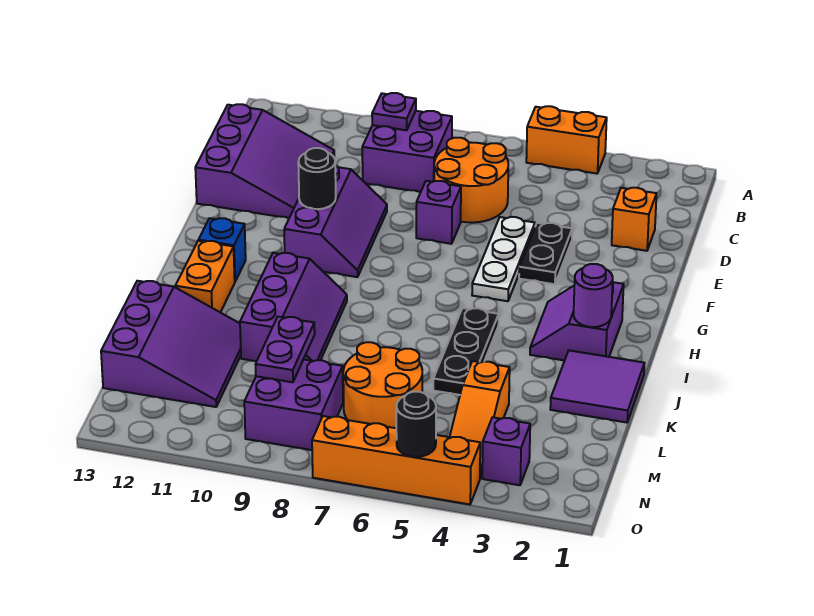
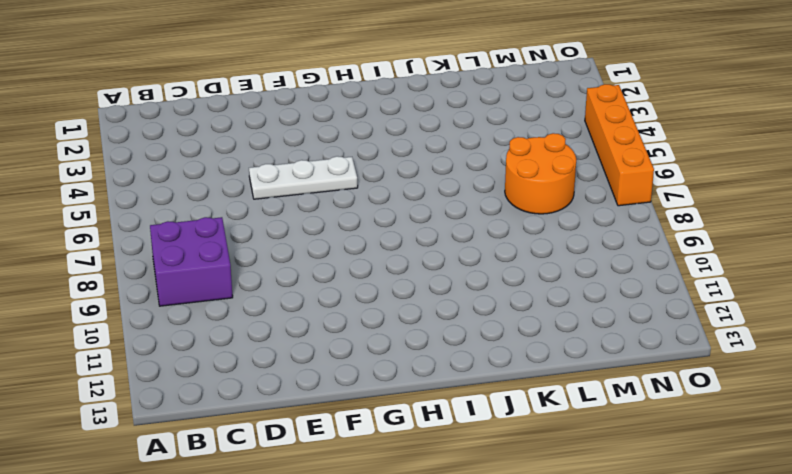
none -> orange 1x2 brick [526,106,607,174]
none -> orange 2x2 round brick [434,138,508,223]
none -> purple 3x3 slope [195,104,334,218]

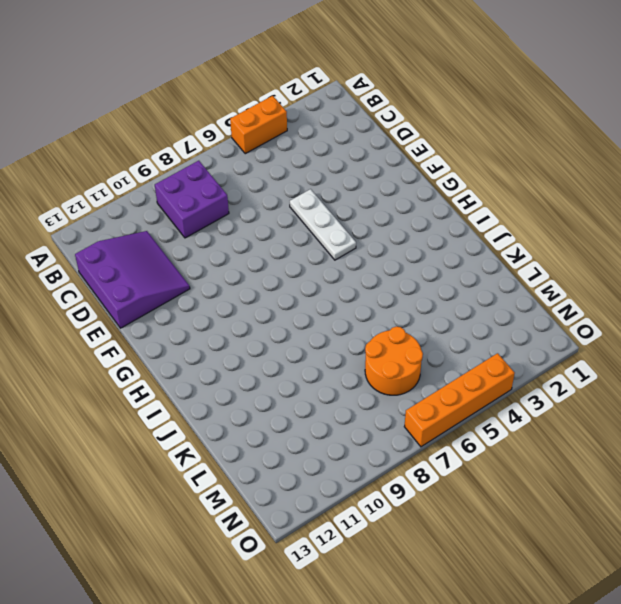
none -> orange 2x2 round brick [434,138,508,223]
none -> orange 1x1 brick [612,188,657,251]
none -> black 1x2 plate [519,223,572,284]

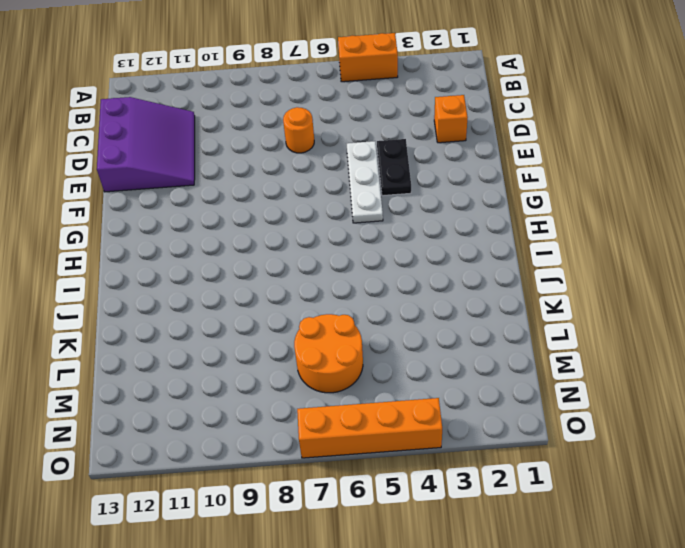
orange 1x1 round brick [283,107,314,153] -> orange 2x2 round brick [434,138,508,223]
none -> purple 2x2 brick [362,111,452,192]
none -> purple 1x1 brick [416,181,461,244]
none -> purple 2x3 slope [284,165,387,277]

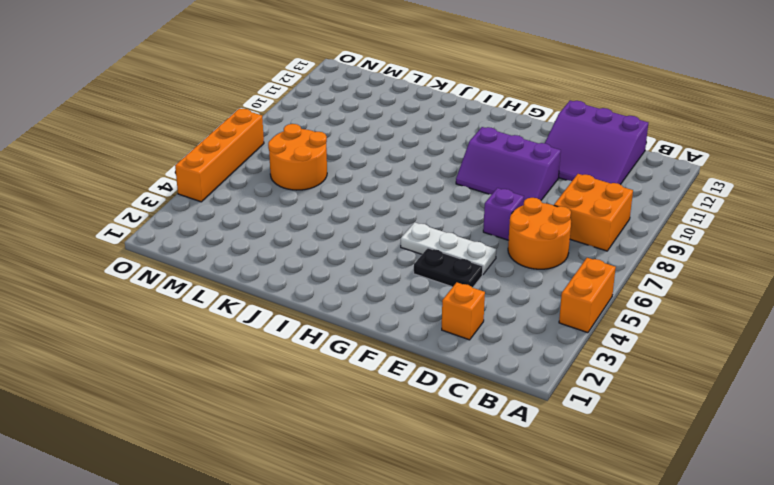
orange 2x2 brick [554,174,633,251] -> purple 2x2 brick [362,111,452,192]
none -> purple 2x2 slope [530,282,624,361]
none -> blue 1x1 brick [199,218,246,281]
none -> black 1x3 plate [433,308,499,395]

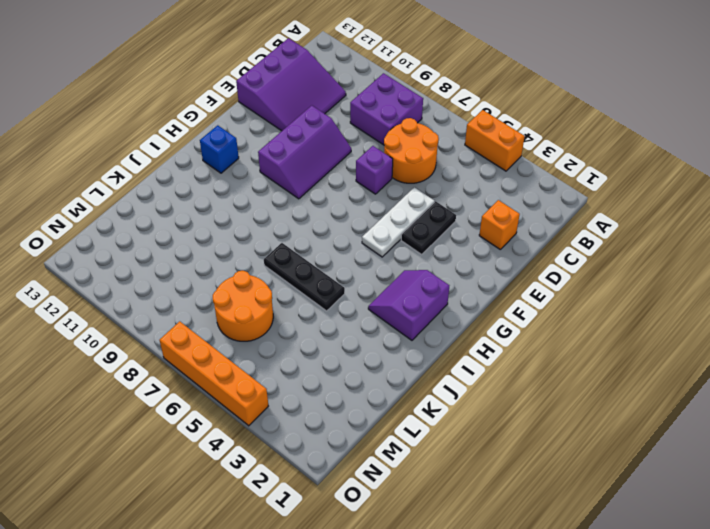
black 1x3 plate [264,243,345,311] -> black 1x3 plate turned to [433,308,499,395]
none -> purple 2x3 slope [240,253,347,361]
none -> orange 1x2 brick [175,241,235,312]
none -> purple 2x2 tile [550,350,644,423]

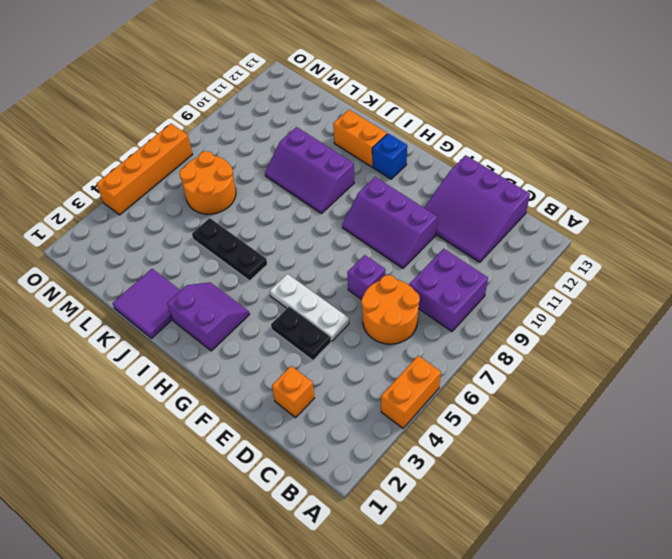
none -> purple 3x3 slope [101,281,241,407]
none -> orange 1x3 slope [450,361,510,478]
none -> purple 2x2 brick [244,359,343,450]

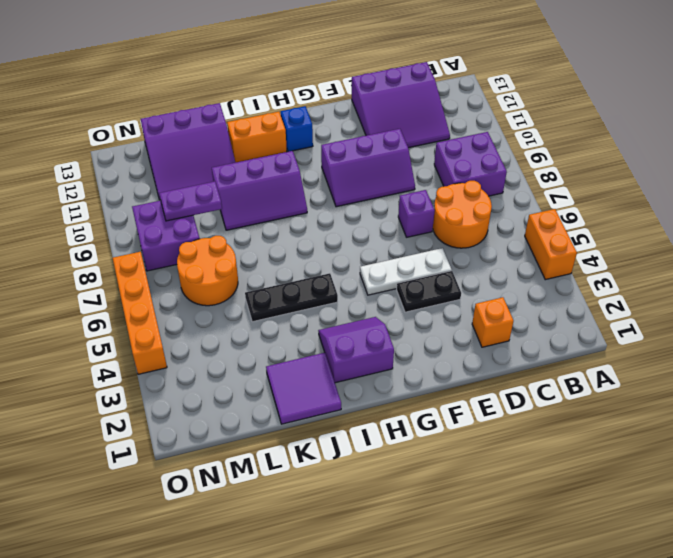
none -> orange 1x3 slope [450,361,510,478]
none -> purple 1x1 brick [482,417,530,485]
none -> purple 1x1 plate [372,93,416,130]

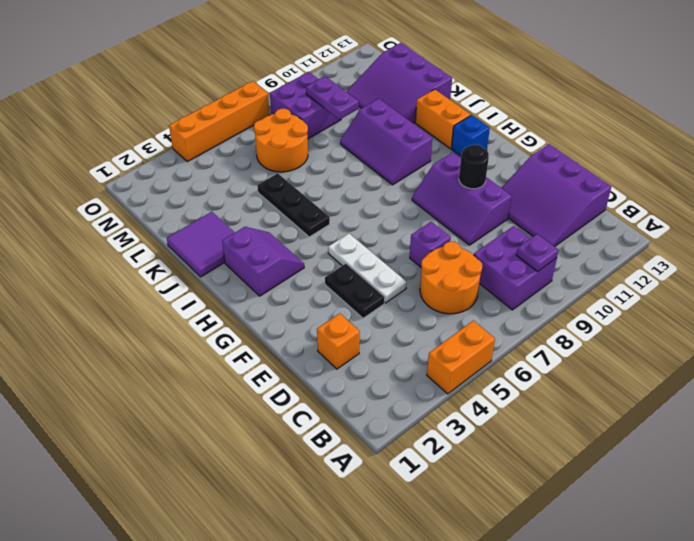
none -> orange 1x3 slope [450,361,510,478]
none -> purple 1x1 brick [482,417,530,485]
none -> purple 1x1 round brick [574,264,613,327]

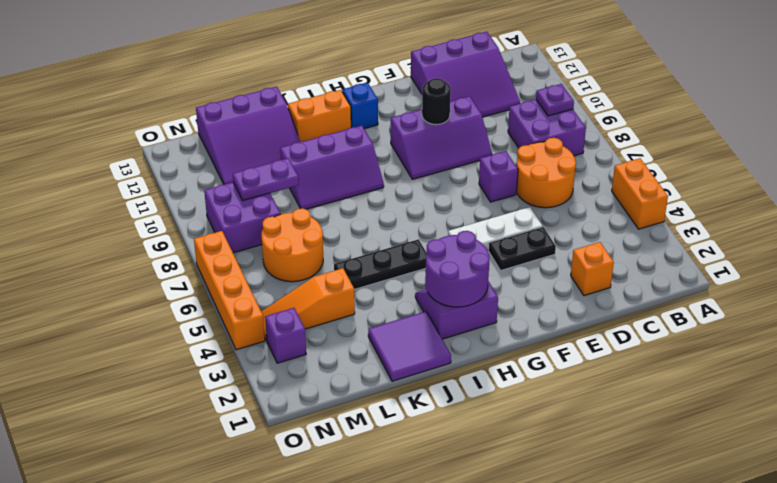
purple 2x2 round brick [425,231,489,307] -> purple 1x1 round brick [574,264,613,327]
none -> black 1x1 round brick [396,392,436,457]

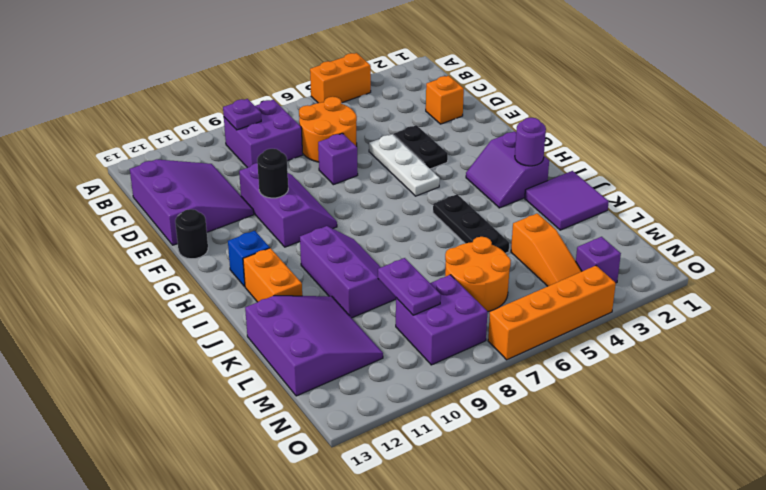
black 1x1 round brick [175,209,208,259] -> black 1x1 round brick moved to [396,392,436,457]

